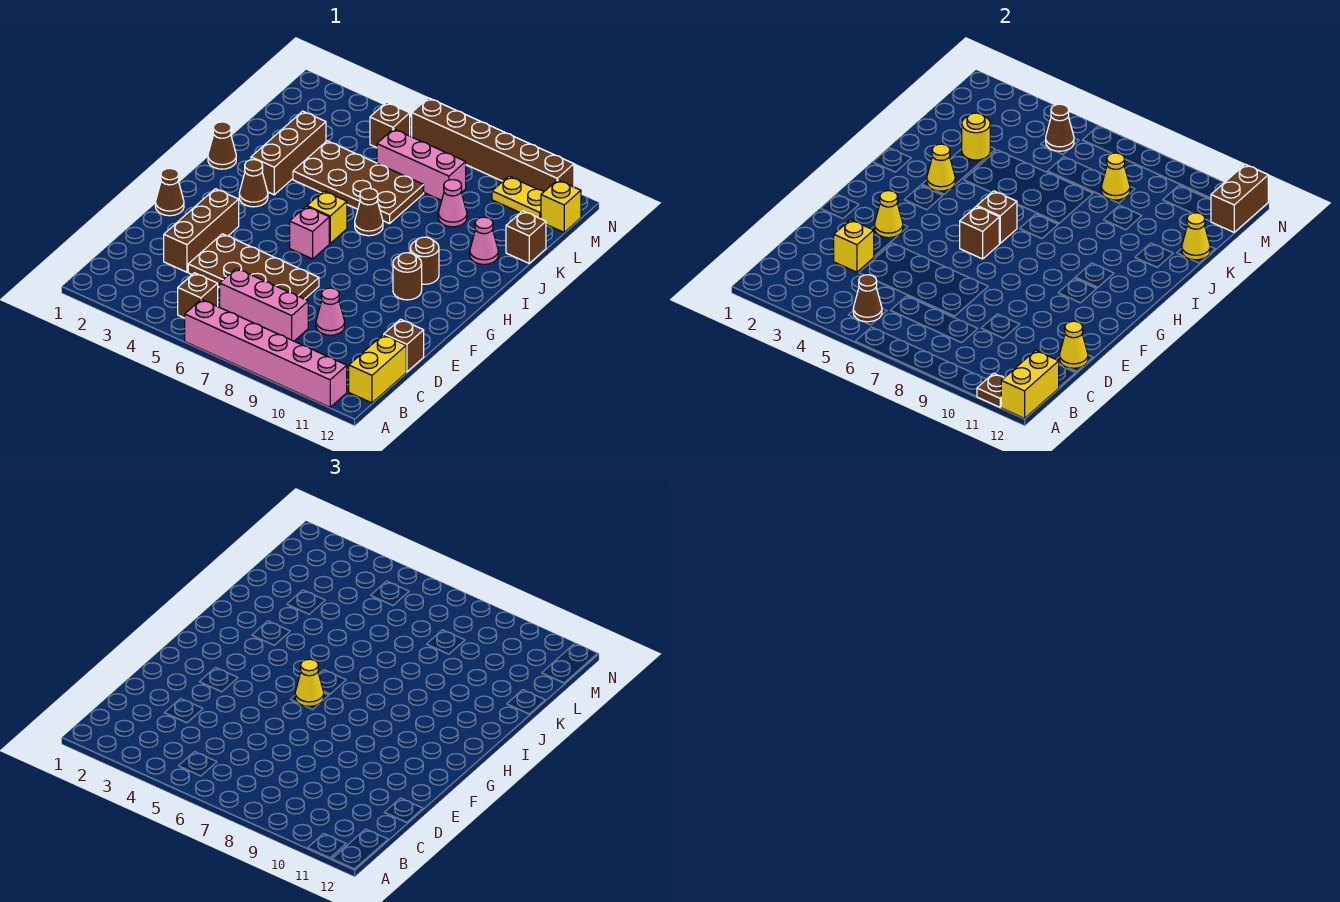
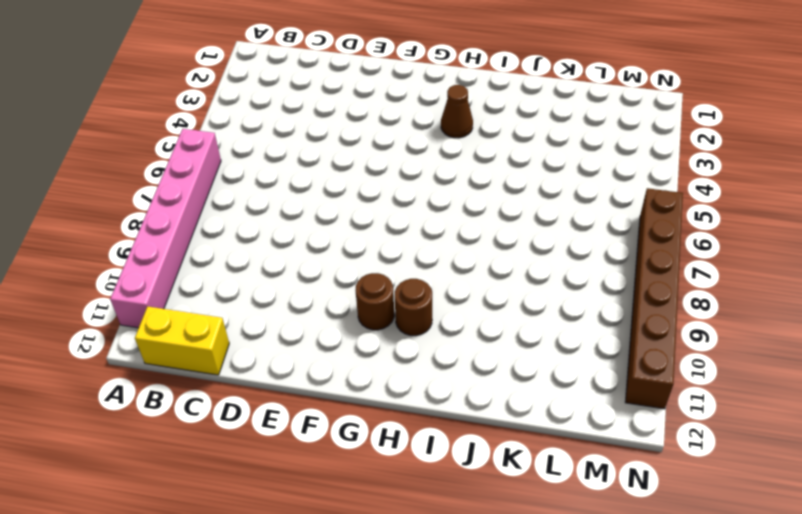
none -> brown 1x1 brick [178,273,218,318]
none -> pink 1x3 brick [220,268,308,341]
none -> brown 1x3 brick [164,189,239,272]
none -> brown 2x4 plate [188,234,319,299]

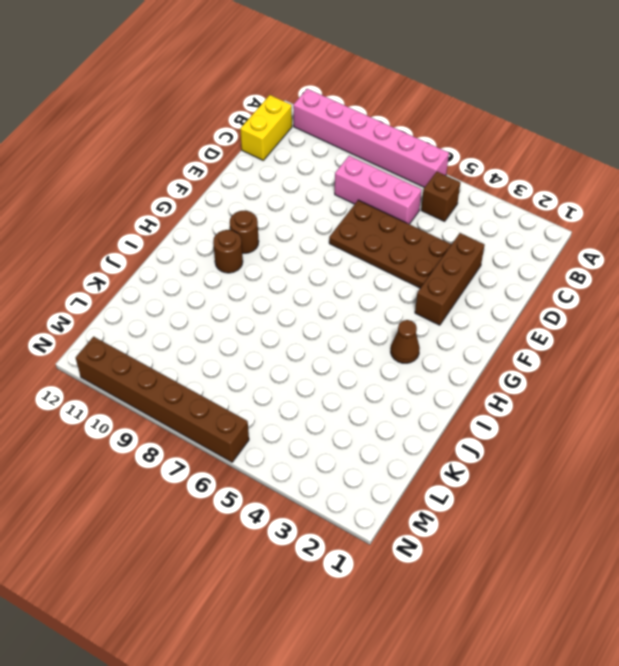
none -> pink 1x1 cone [316,288,345,335]
none -> brown 1x1 brick [384,319,424,372]
none -> brown 1x1 cone [155,168,184,216]
none -> pink 1x1 brick [290,206,329,259]

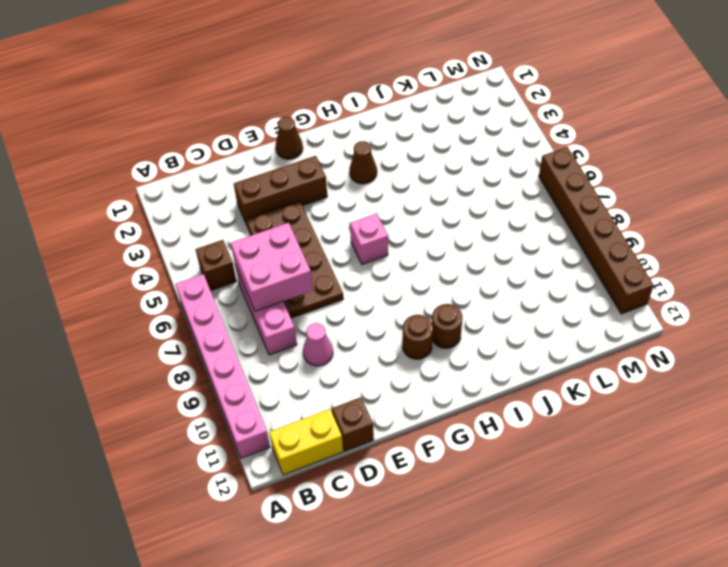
pink 2x2 brick [231,223,313,311] -> none
none -> yellow 1x1 brick [307,191,347,243]
none -> brown 1x1 cone [208,122,236,169]
none -> brown 1x3 brick [251,111,326,195]
none -> brown 1x1 cone [355,188,383,236]

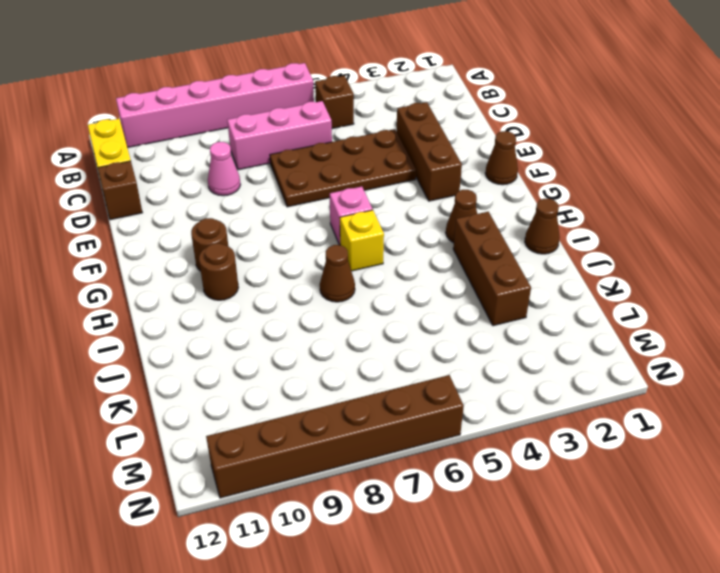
none -> brown 2x4 plate [293,141,424,224]
none -> pink 1x1 cone [470,217,498,264]
none -> pink 1x1 cone [438,180,467,227]
none -> brown 1x1 brick [506,211,546,263]

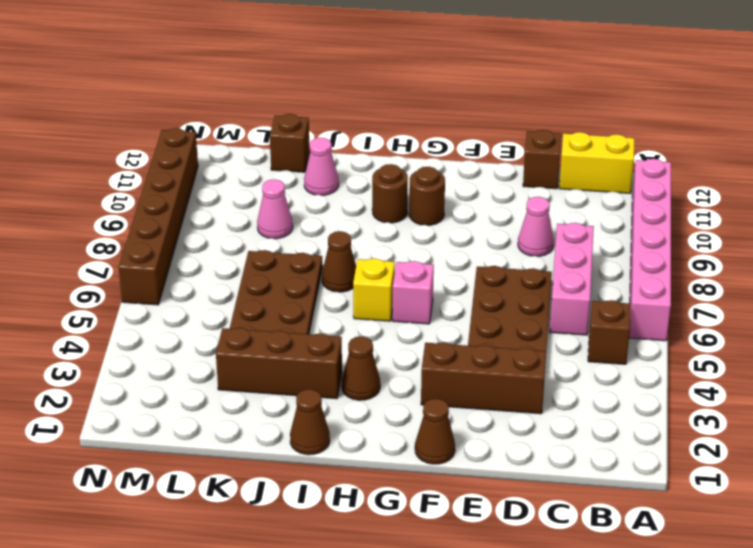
none -> pink 1x3 brick [377,129,466,200]
none -> brown 1x1 brick [370,102,410,148]
none -> yellow 1x2 plate [492,176,543,219]
none -> yellow 1x1 brick [541,180,581,232]

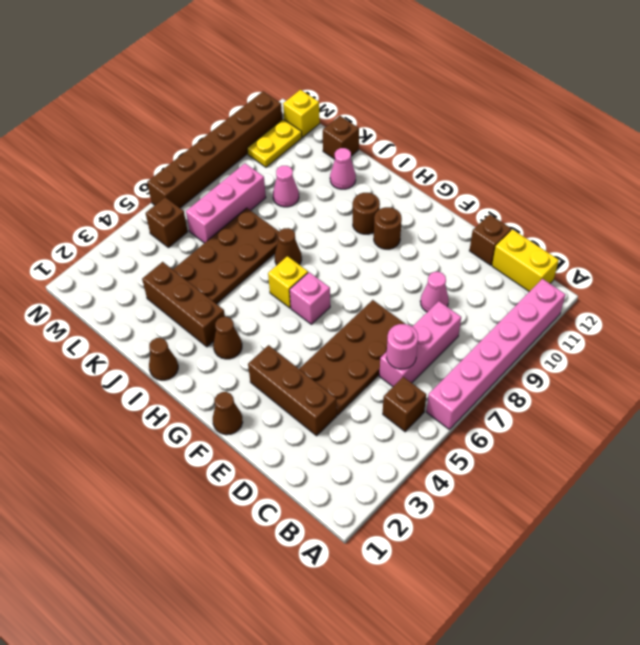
pink 1x1 round brick [386,324,418,369] -> none
none -> brown 1x1 plate [977,373,1004,407]
none -> yellow 1x2 brick [1001,350,1059,418]
none -> brown 1x1 cone [853,275,882,322]
none -> yellow 1x1 brick [834,220,874,272]

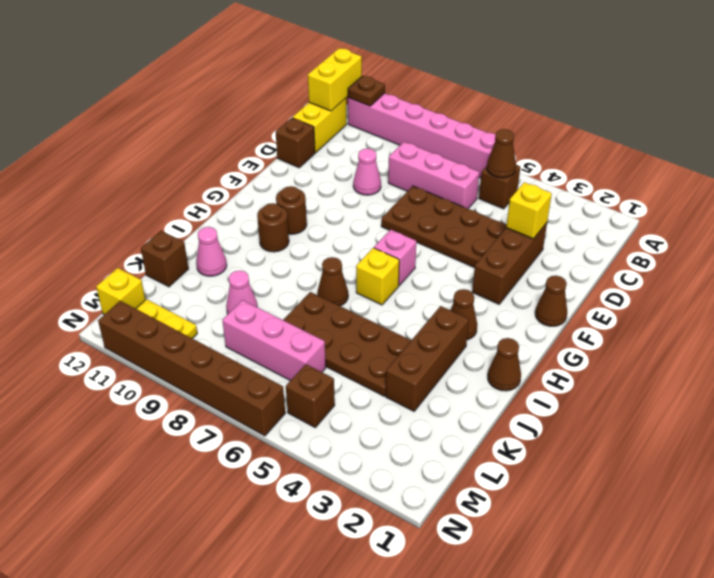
none -> yellow 1x1 cone [1059,321,1088,368]
none -> yellow 1x1 cone [874,191,903,238]
none -> brown 1x1 brick [960,206,999,259]
none -> brown 1x1 brick [977,191,1017,243]

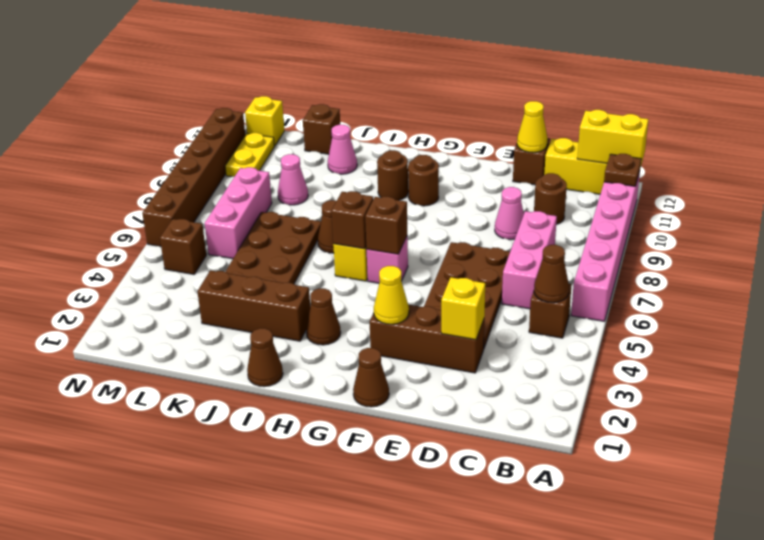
brown 1x1 round brick [534,173,567,224] -> none
none -> yellow 1x1 cone [927,144,955,191]
none -> yellow 1x1 round brick [962,113,990,160]
none -> yellow 1x1 cone [1182,213,1210,260]
none -> yellow 1x1 cone [1101,153,1130,200]

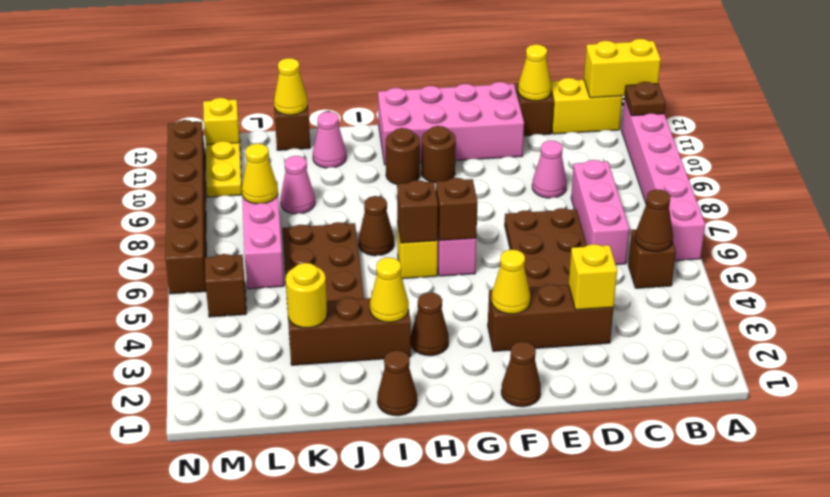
pink 2x4 brick [378,82,524,165] -> none
none -> brown 1x1 cone [1046,104,1074,151]
none -> brown 1x2 brick [1211,164,1268,232]
none -> yellow 1x1 cone [295,659,324,706]

